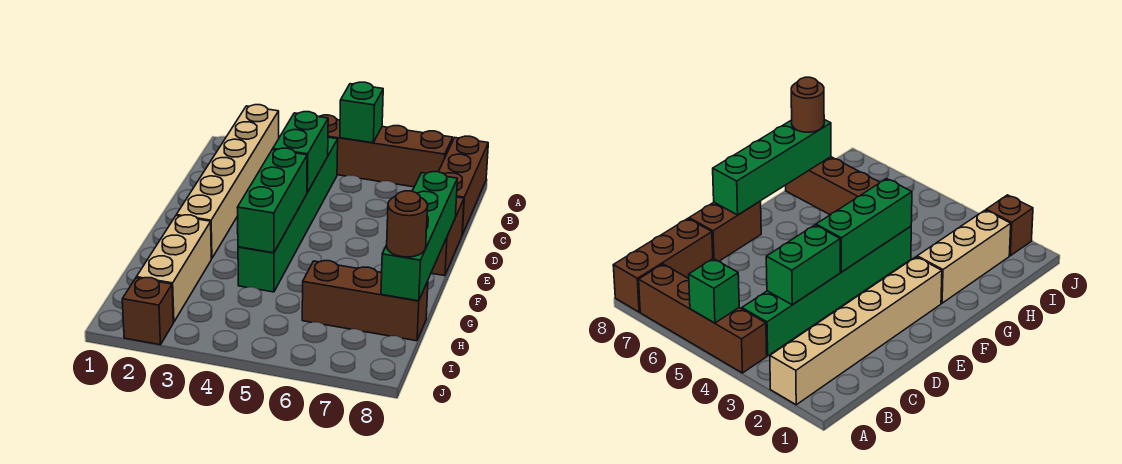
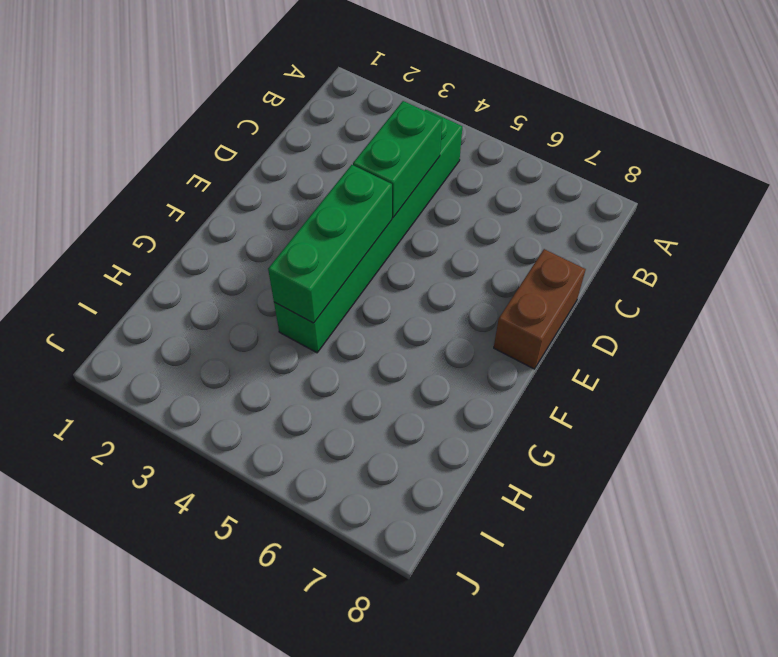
none -> tan 1x6 brick [176,105,279,259]
none -> brown 1x4 brick [319,115,453,187]
none -> brown 1x3 brick [439,136,488,235]

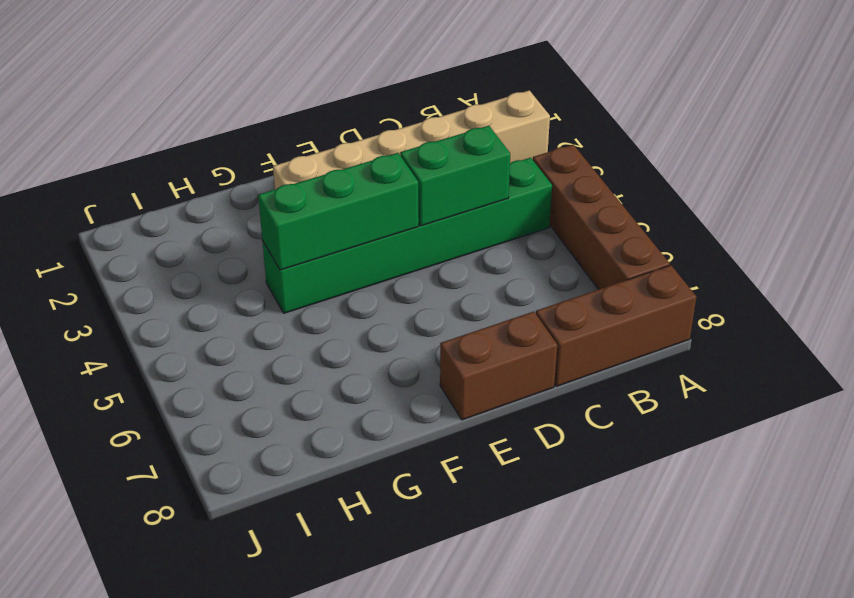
none -> tan 1x3 brick [136,215,211,322]
none -> brown 1x3 brick [302,261,428,341]
none -> brown 1x1 brick [122,278,173,345]

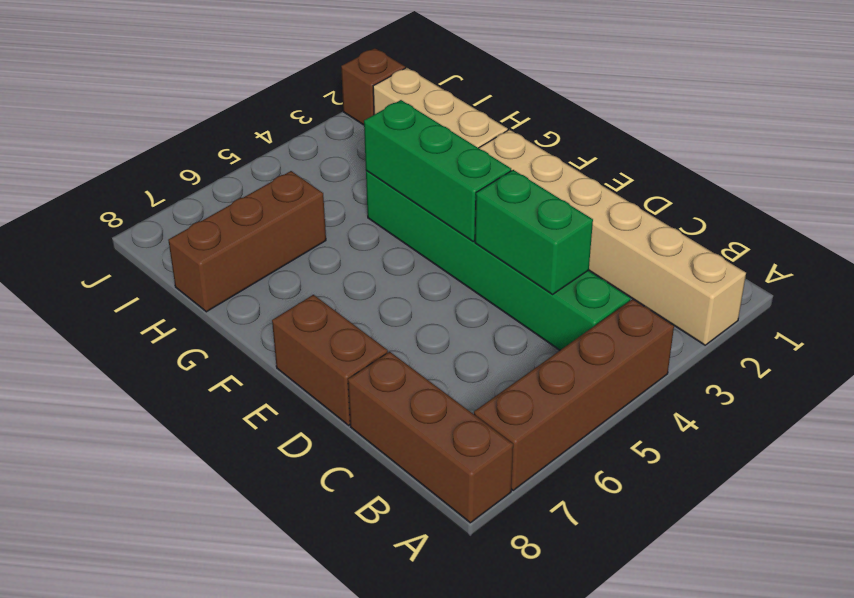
none -> green 1x1 brick [340,82,383,143]
none -> green 1x4 brick [381,172,457,301]
none -> brown 1x1 round brick [387,191,428,257]

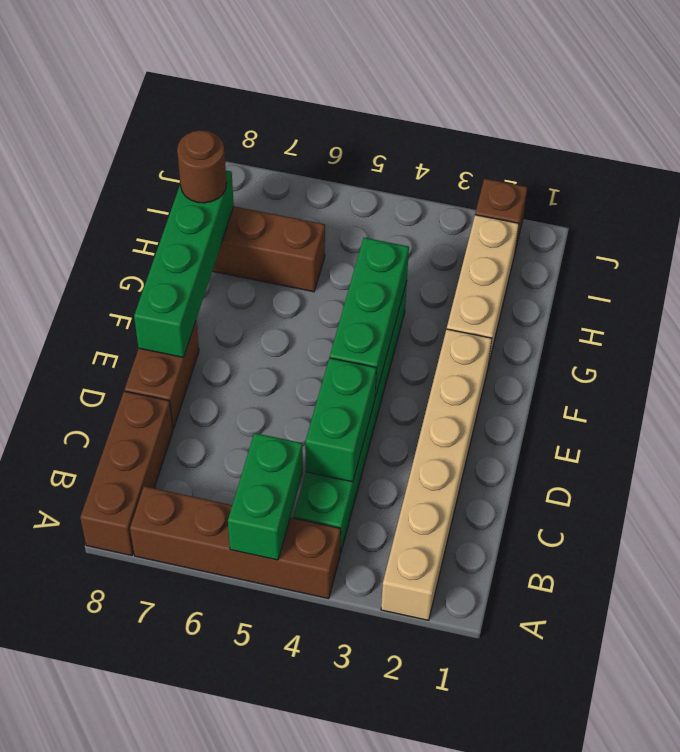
green 1x2 brick [228,433,303,560] -> green 1x1 brick [340,82,383,143]

